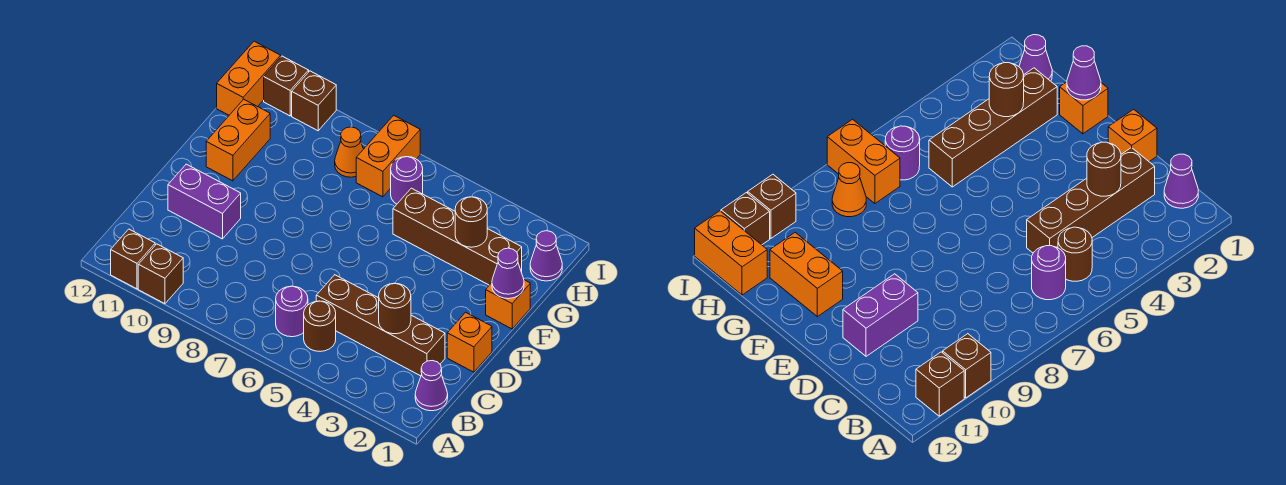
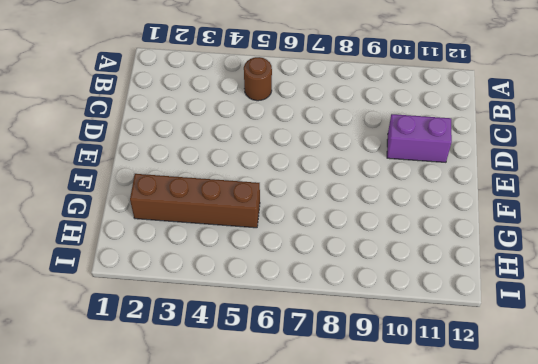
none -> brown 1x1 brick [138,244,183,304]
none -> brown 1x1 brick [111,229,155,289]
none -> purple 1x1 cone [415,361,448,411]

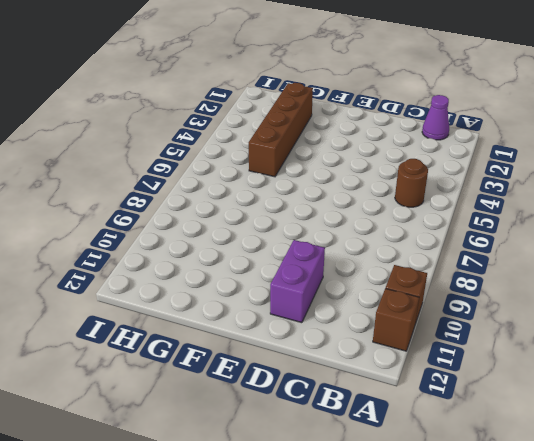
none -> purple 1x1 round brick [276,286,308,337]
none -> brown 1x4 brick [316,275,445,376]
none -> orange 1x1 brick [447,312,492,372]

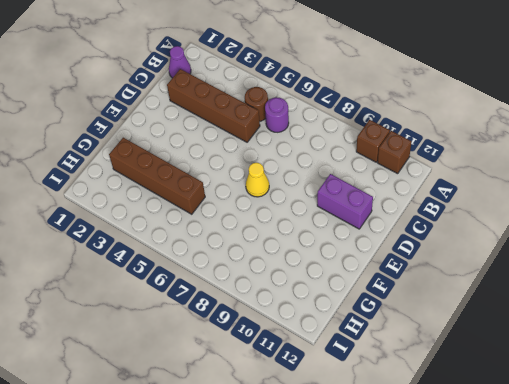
yellow 1x1 cone [246,163,269,197] -> none
none -> orange 1x1 brick [447,312,492,372]
none -> orange 1x1 brick [486,280,530,329]
none -> orange 1x2 brick [206,99,270,181]

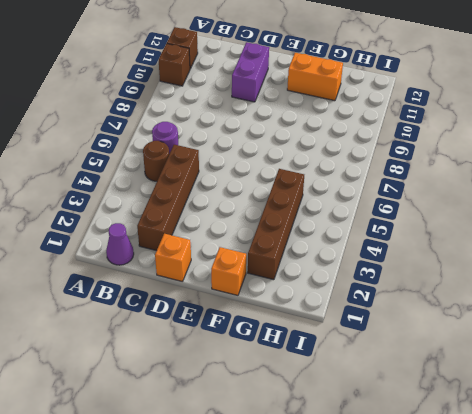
none -> purple 1x1 cone [530,231,562,281]
none -> purple 1x1 round brick [391,157,423,204]
none -> orange 1x2 brick [356,115,420,197]

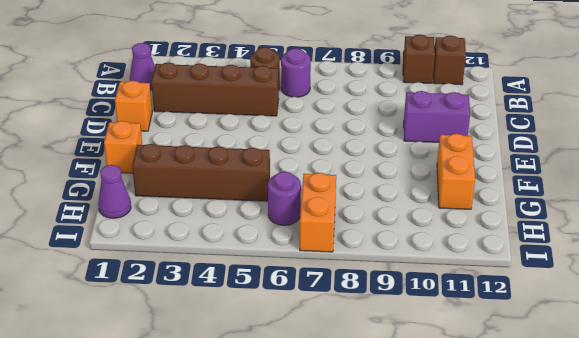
none -> orange 1x1 cone [335,127,363,177]
none -> orange 1x2 brick [217,41,281,115]
none -> brown 1x1 brick [292,71,336,131]

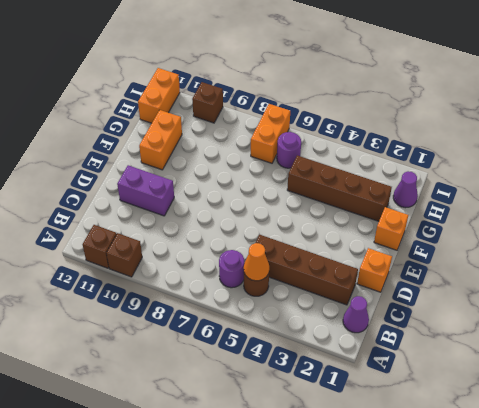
orange 1x1 cone [244,243,269,281] -> orange 1x1 cone moved to [335,127,363,177]
none -> brown 1x1 brick [264,56,309,116]
none -> brown 1x1 round brick [379,283,411,334]
none -> purple 1x1 cone [492,248,524,299]

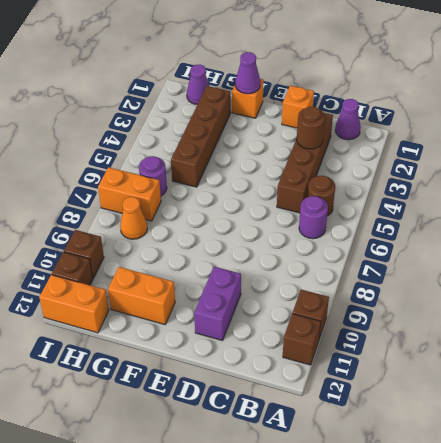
none -> brown 1x1 round brick [455,197,487,247]

